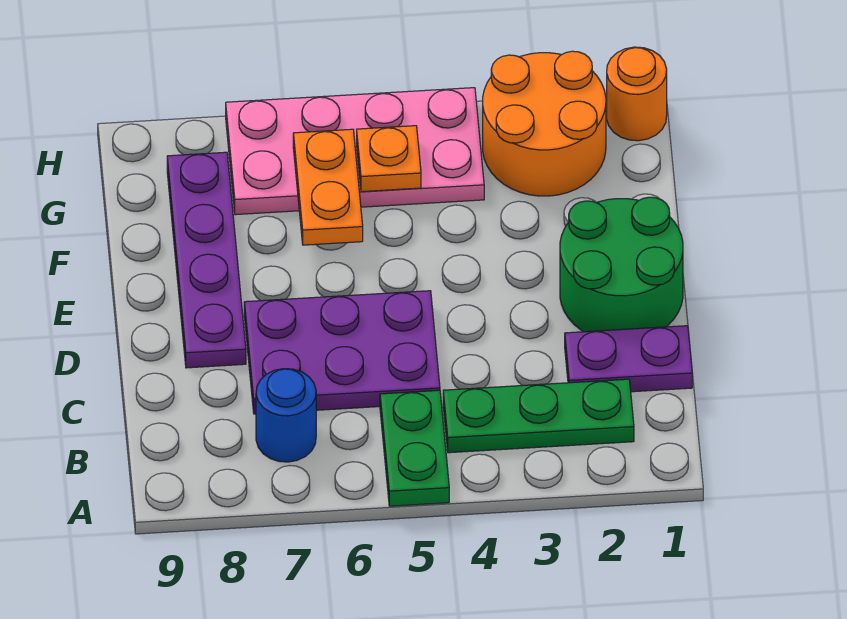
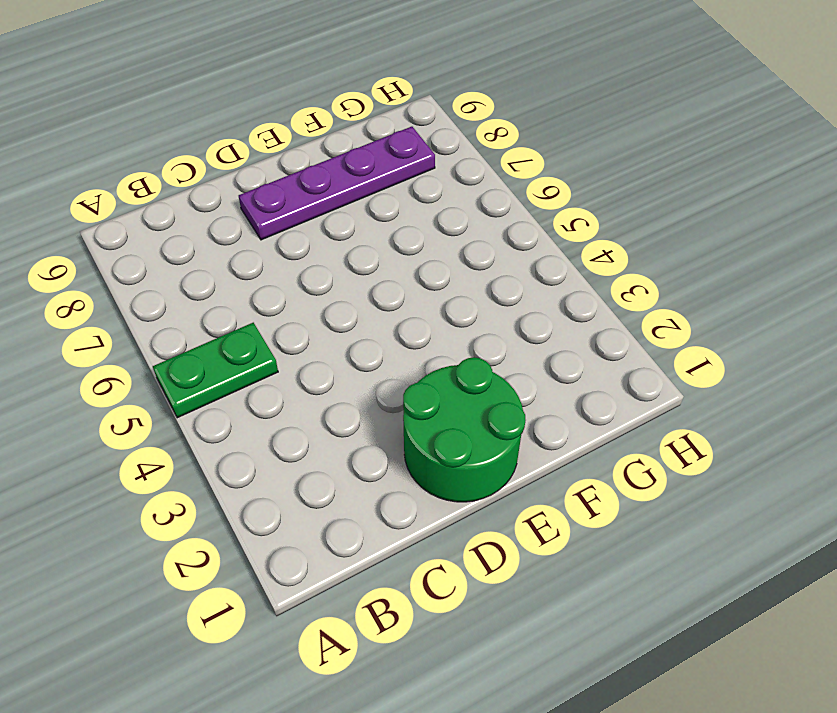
none -> green 1x3 plate [443,379,634,453]
none -> blue 1x1 round brick [256,369,316,462]
none -> purple 1x2 plate [565,326,692,392]

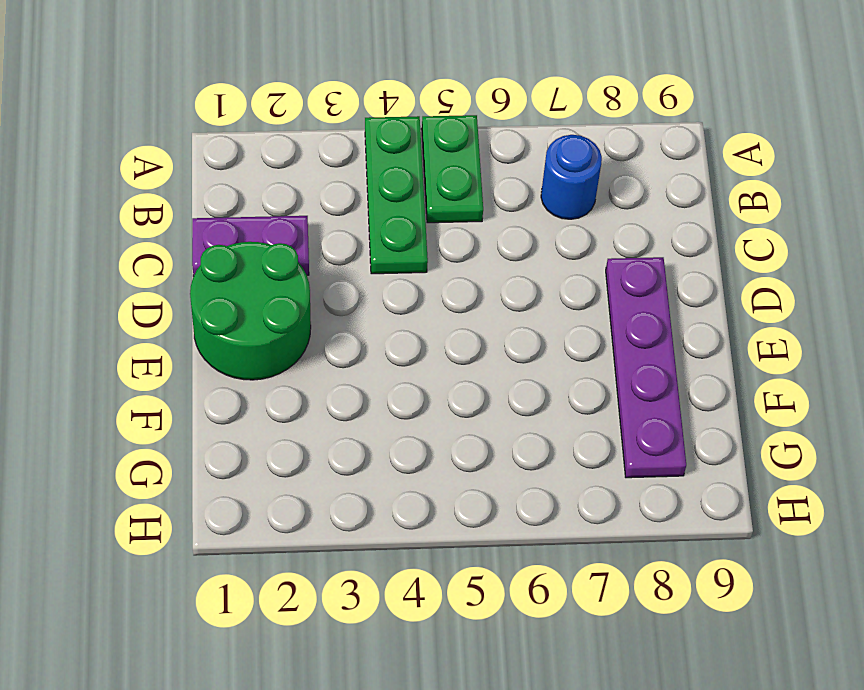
green 1x3 plate [365,116,428,274] -> green 1x3 plate turned to [443,379,634,453]
none -> purple 2x3 plate [244,291,440,414]
none -> orange 2x2 round brick [483,51,606,196]
none -> pink 2x4 plate [226,88,484,215]

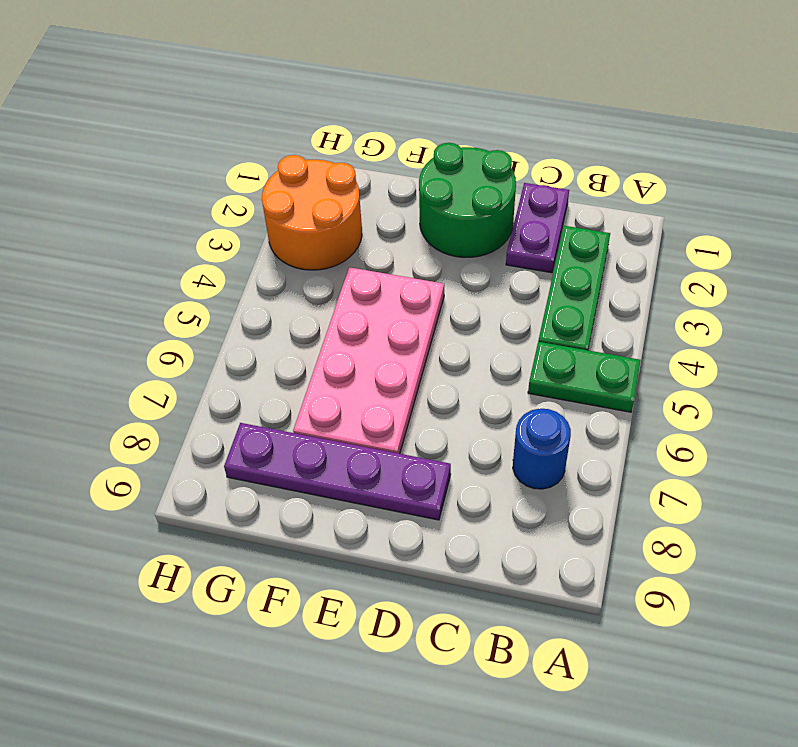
pink 2x4 plate [293,267,444,454] -> pink 2x4 plate moved to [226,88,484,215]
none -> purple 2x3 plate [244,291,440,414]
none -> orange 1x1 round brick [607,47,667,141]
none -> orange 1x2 plate [293,129,363,245]

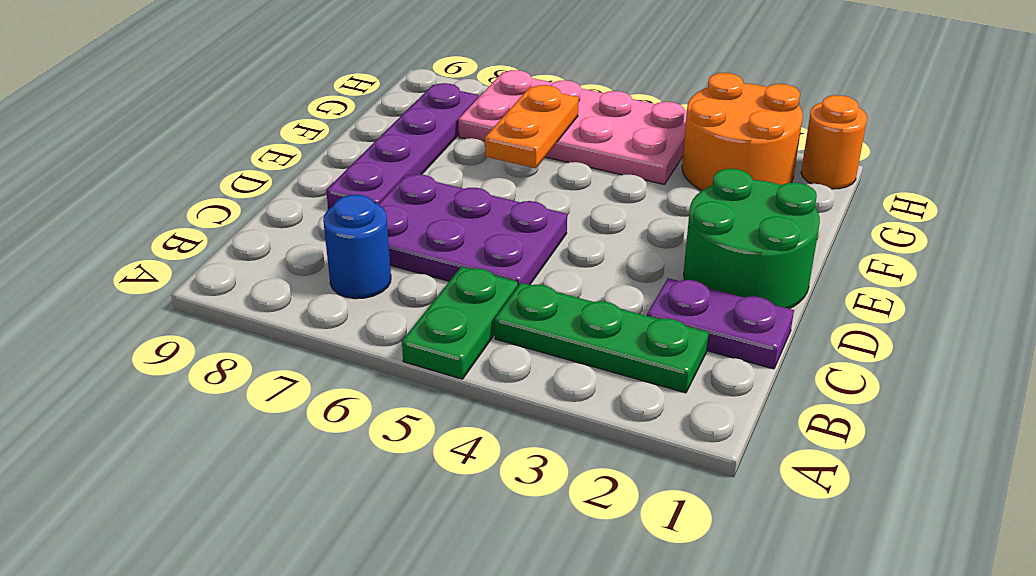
none -> orange 1x1 plate [357,126,421,192]

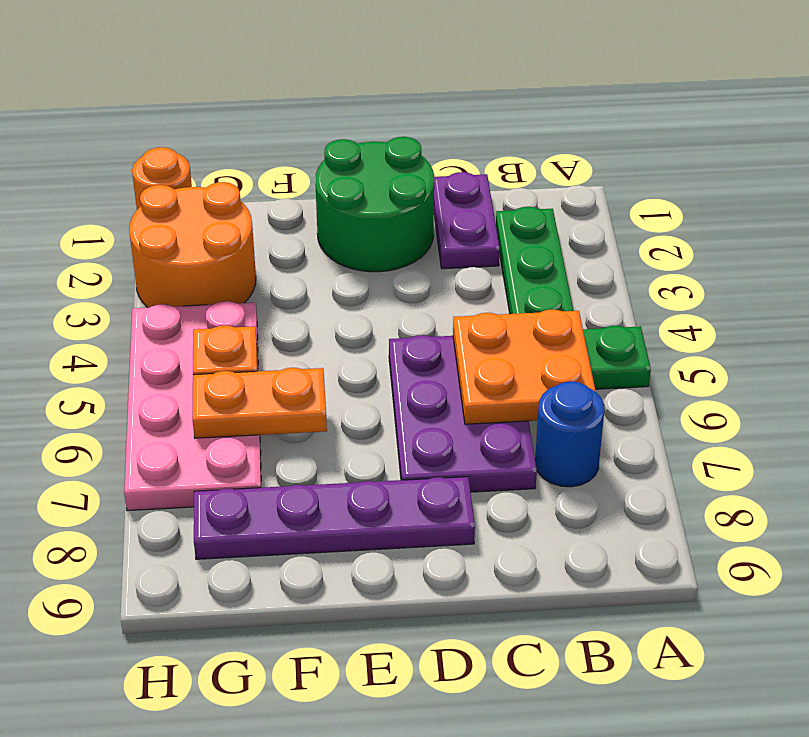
orange 2x2 plate [453,310,596,424] -> none

